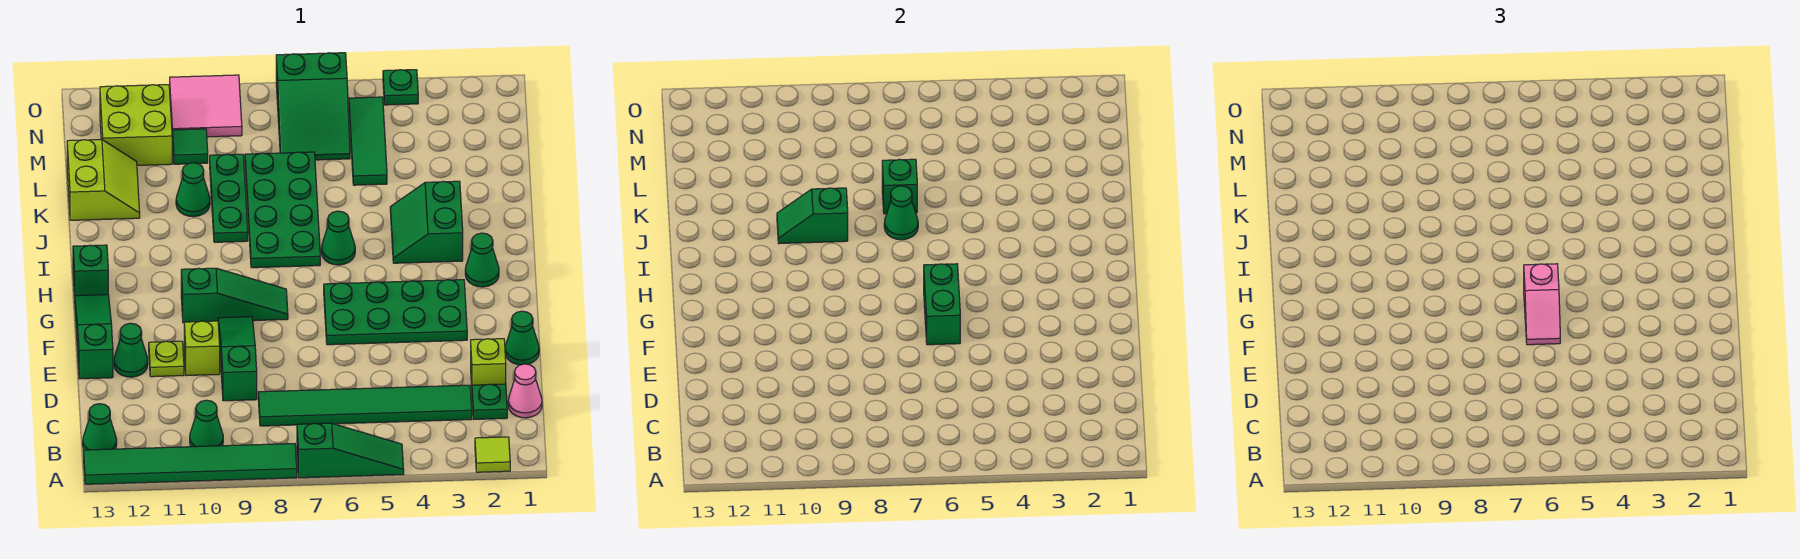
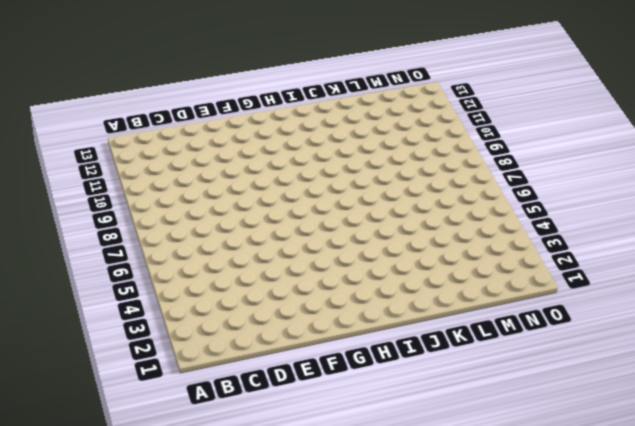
none -> lime 1x1 tile [475,437,510,472]
none -> green 1x3 slope [297,423,404,478]
none -> green 1x6 tile [84,444,297,484]
none -> green 1x1 cone [190,400,223,447]

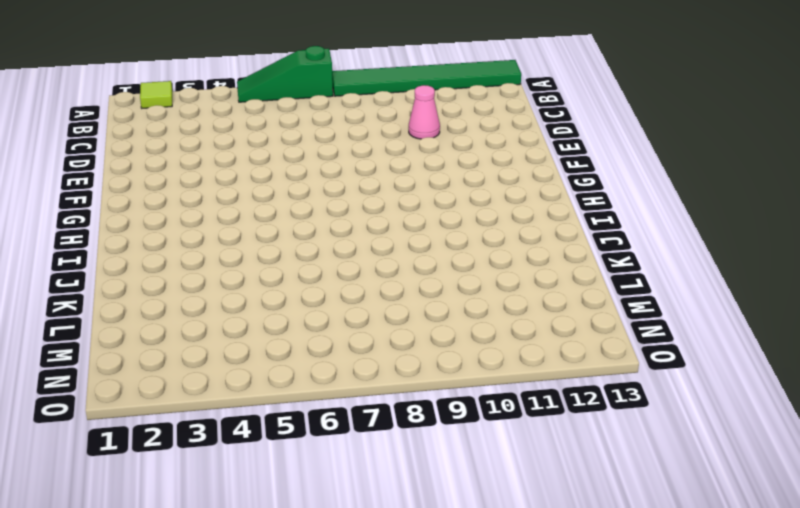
pink 1x1 cone [409,85,440,139] -> pink 1x1 cone moved to [508,364,542,418]
none -> green 1x1 cone [190,400,223,447]
none -> green 1x1 cone [83,404,117,450]
none -> green 1x1 plate [472,384,507,419]
none -> green 1x6 tile [258,385,472,426]

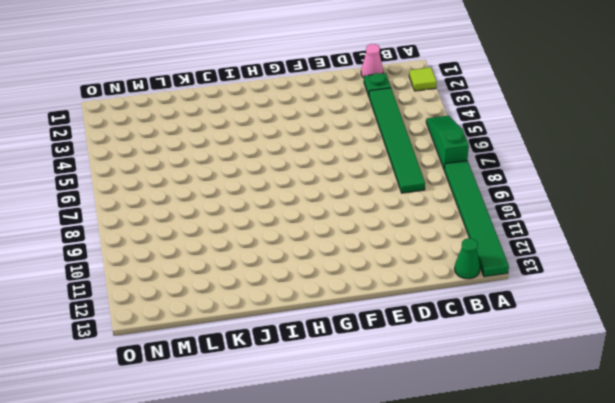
none -> green 1x1 cone [190,400,223,447]
none -> lime 1x1 brick [471,339,506,386]
none -> green 1x3 slope [218,317,257,401]
none -> green 1x1 cone [505,311,539,365]

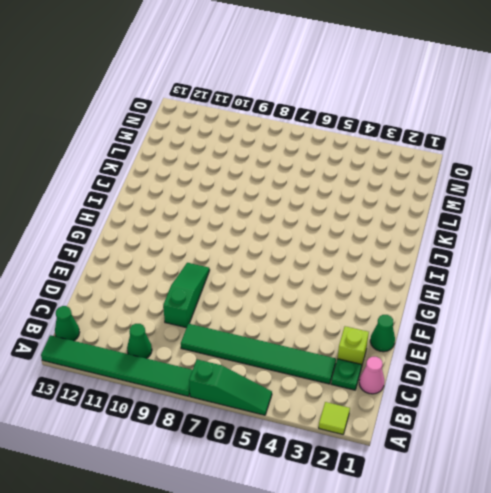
none -> lime 1x1 brick [184,321,220,376]
none -> lime 1x1 plate [149,341,184,377]
none -> green 1x1 cone [114,323,148,377]
none -> green 1x3 slope [75,295,113,379]

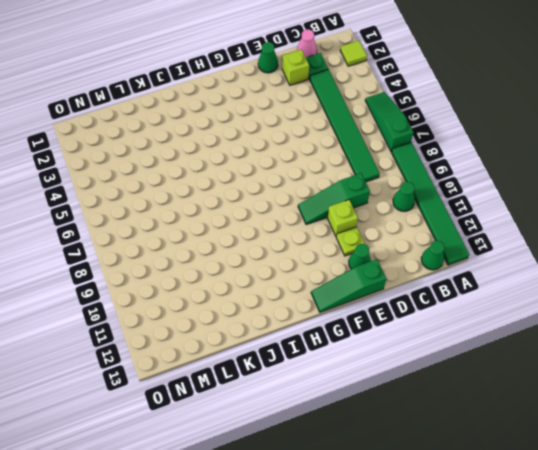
none -> green 2x4 plate [324,280,467,345]
none -> green 1x3 slope [181,268,288,323]
none -> green 1x1 cone [465,233,499,287]
none -> green 1x1 brick [73,245,108,298]

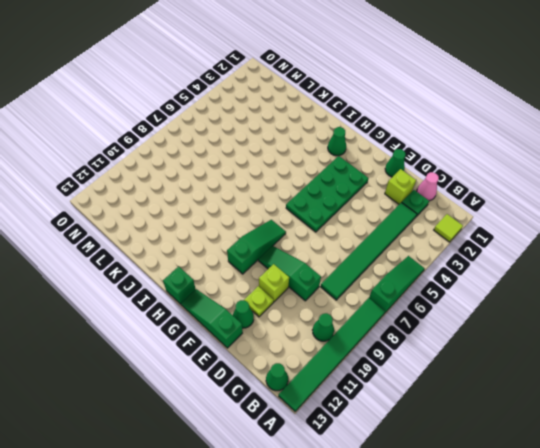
none -> green 2x2 slope [390,181,463,263]
none -> green 1x1 cone [321,211,355,265]
none -> green 2x4 plate [245,152,320,268]
none -> green 1x3 plate [210,154,248,242]

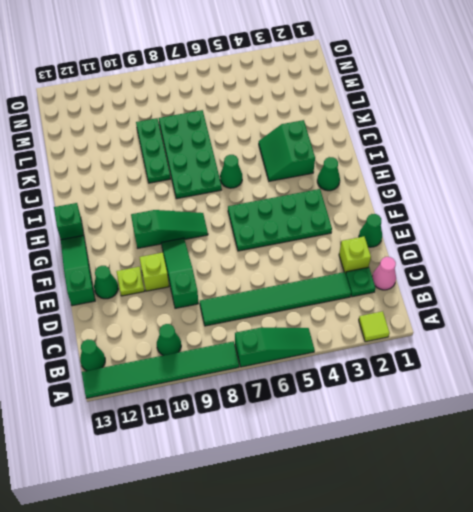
none -> green 1x1 cone [176,163,210,217]
none -> lime 2x2 slope [67,139,140,220]
none -> green 1x3 tile [349,97,387,185]
none -> green 2x3 slope [276,53,350,160]

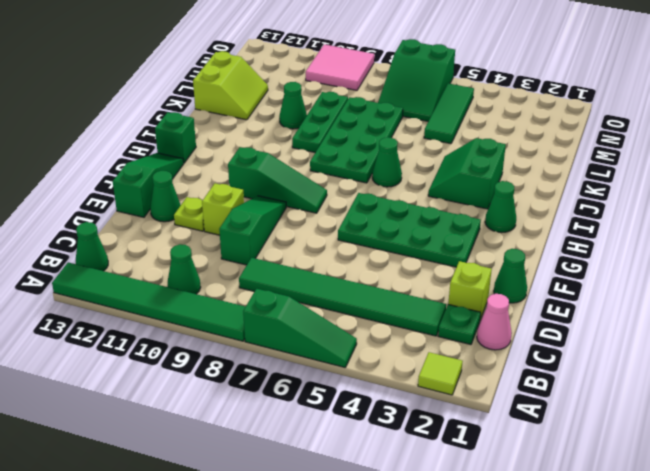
none -> green 1x1 tile [172,129,208,164]
none -> lime 2x2 brick [100,85,172,165]
none -> green 1x1 plate [383,70,418,105]
none -> green 1x2 brick [924,264,960,345]

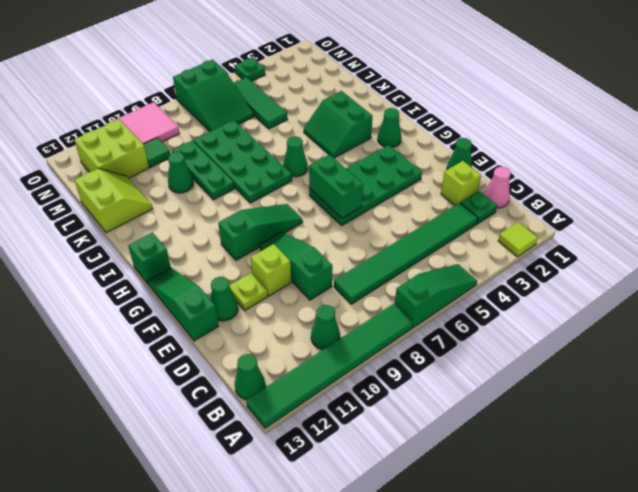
none -> green 1x1 cone [884,186,918,240]
none -> green 1x2 slope [777,188,848,244]
none -> green 1x1 brick [882,159,917,214]
none -> pink 1x2 slope [1524,264,1560,345]

